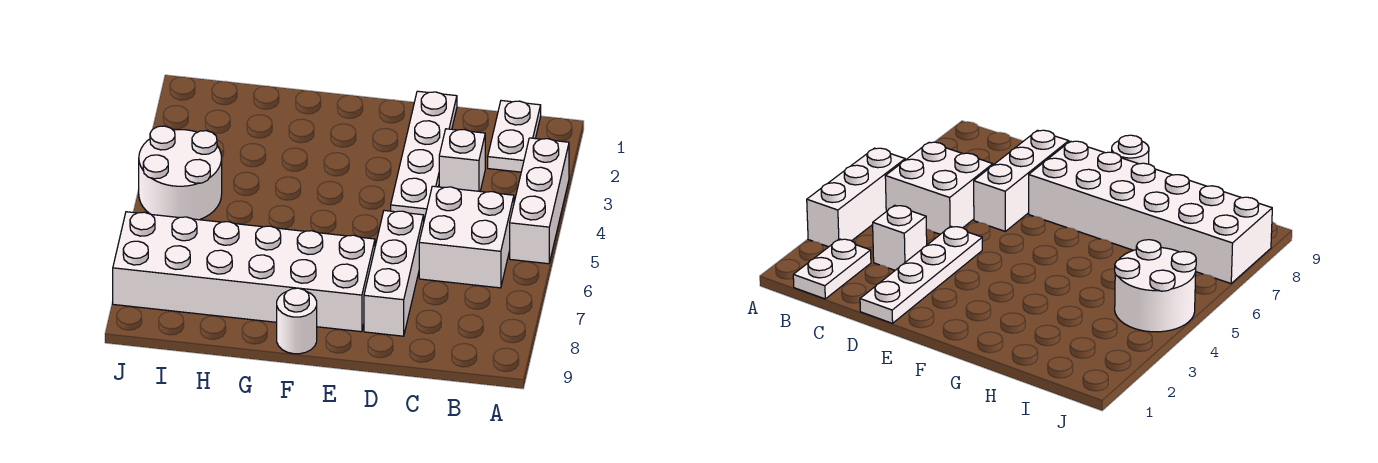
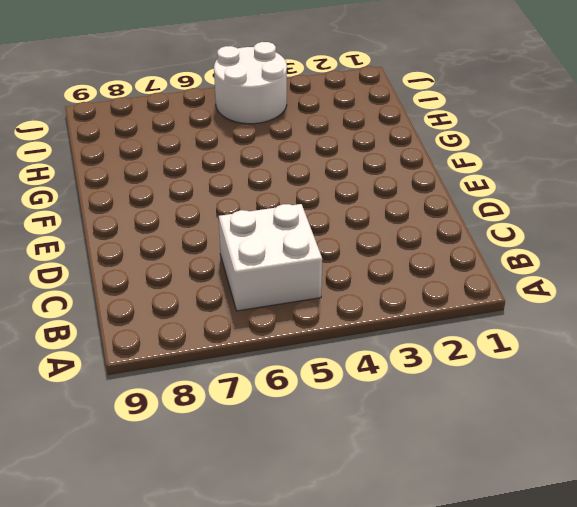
none -> white 1x3 brick [510,138,569,264]
none -> white 1x2 plate [488,101,541,172]

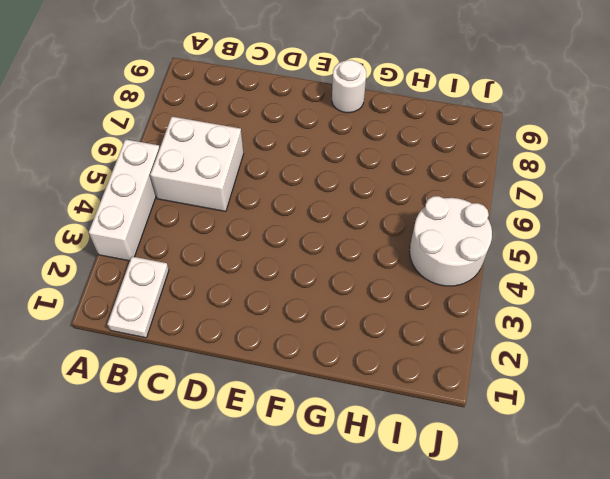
none -> white 1x1 brick [439,129,485,191]
none -> white 1x4 plate [391,91,457,219]

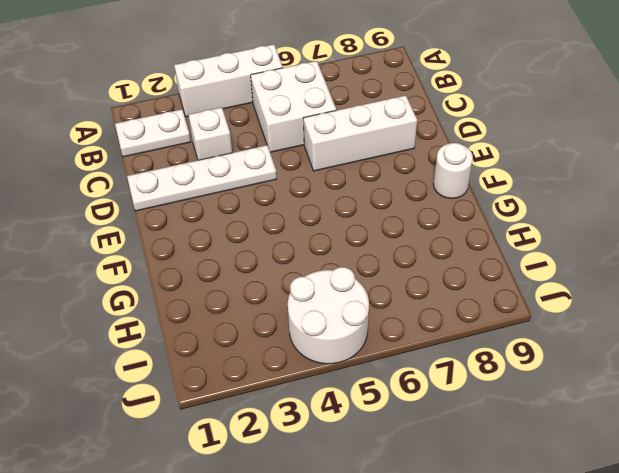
none -> white 2x6 brick [113,212,375,332]

